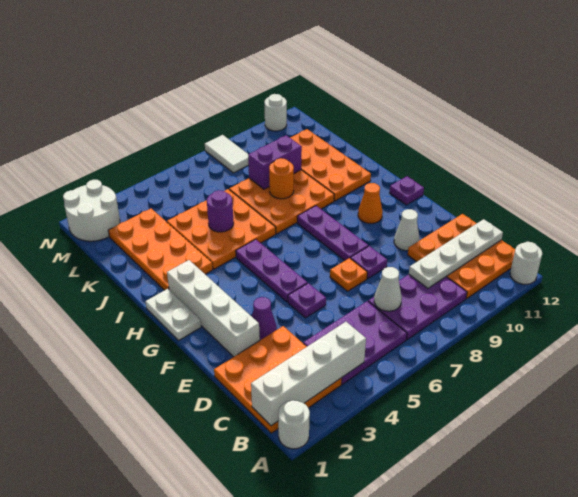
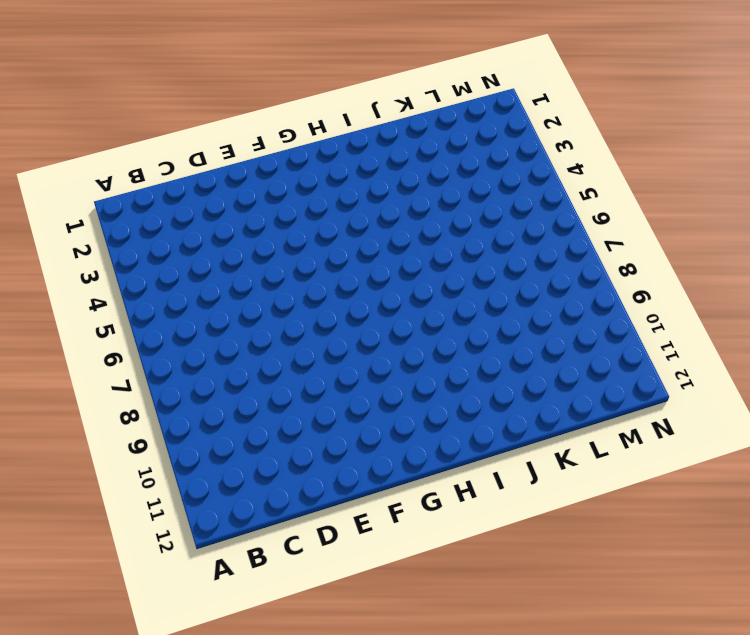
none -> white 1x1 round brick [278,400,310,449]
none -> white 1x1 round brick [510,242,542,284]
none -> orange 3x3 plate [214,326,342,433]
none -> purple 2x3 plate [303,301,407,384]

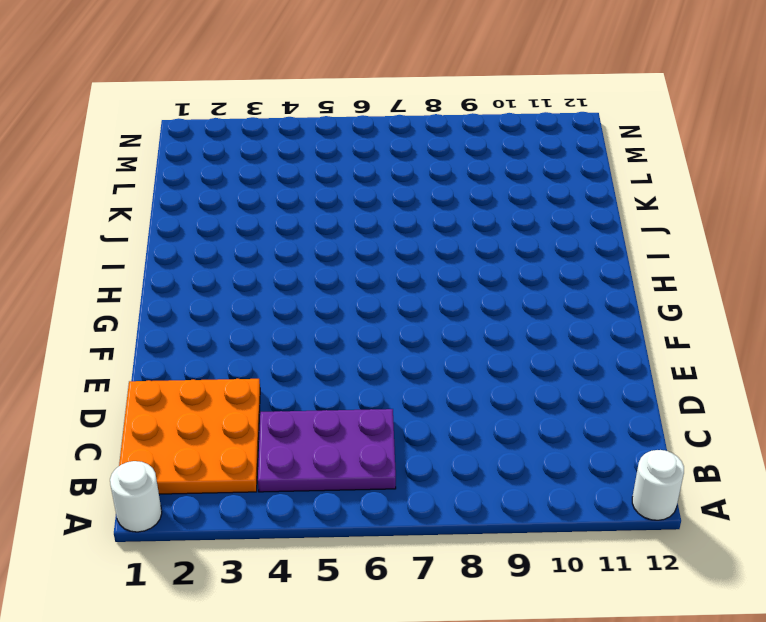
none -> purple 2x3 plate [368,274,467,340]
none -> orange 3x3 plate [408,214,515,299]
none -> white 1x4 brick [167,260,260,357]
none -> purple 1x1 cone [252,297,277,340]

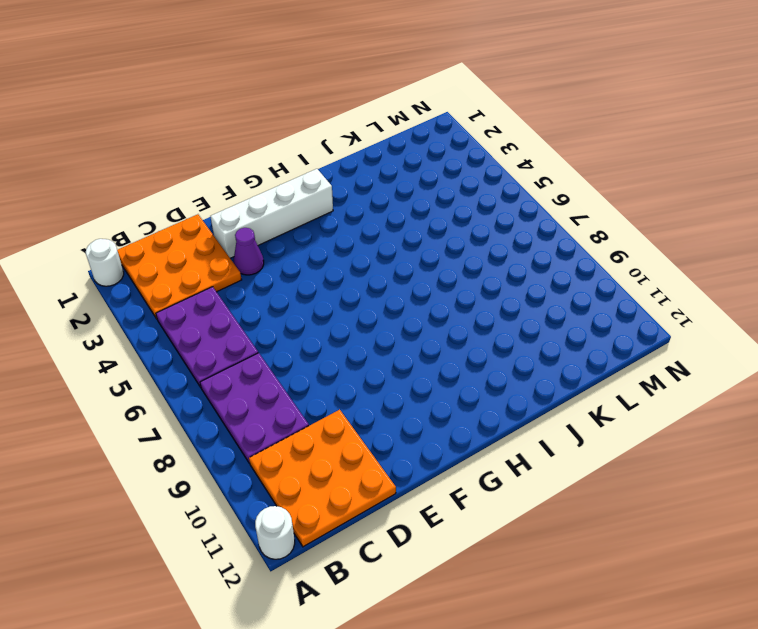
none -> purple 1x1 plate [288,283,326,318]
none -> orange 1x1 plate [330,258,367,291]
none -> purple 1x1 plate [350,246,387,279]
none -> white 1x1 cone [394,209,420,251]

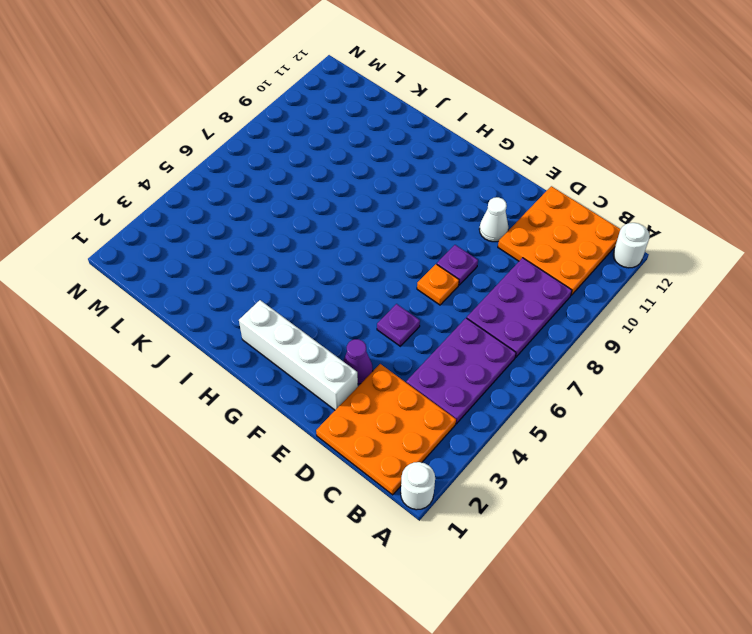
none -> purple 1x3 plate [236,239,307,302]
none -> purple 1x3 plate [297,206,368,260]
none -> white 1x2 plate [145,289,201,340]
none -> orange 1x1 cone [358,183,383,224]

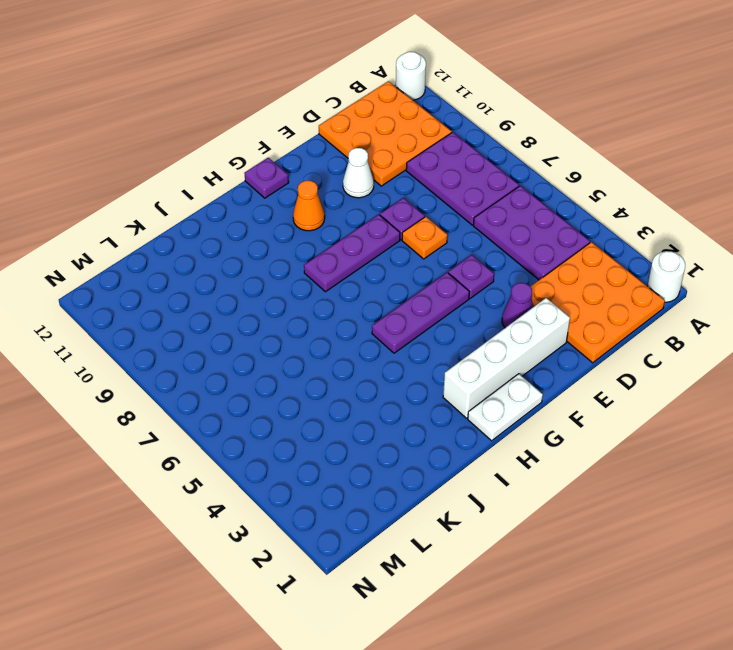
none -> orange 2x4 plate [108,209,213,290]
none -> orange 3x3 plate [167,189,276,269]
none -> orange 3x3 plate [229,170,334,234]
none -> orange 2x4 plate [290,129,371,201]

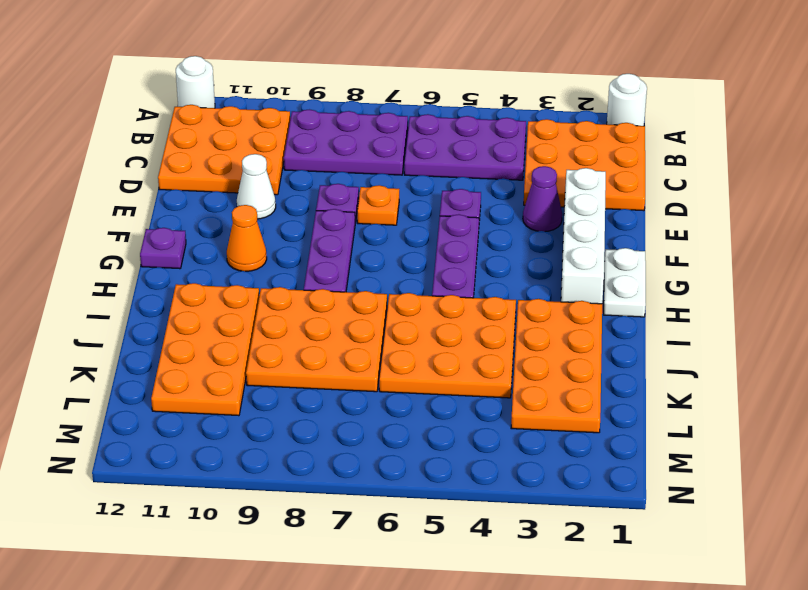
none -> white 2x2 round brick [63,180,120,241]
none -> white 1x2 tile [205,135,249,173]
none -> white 1x1 round brick [265,94,287,131]
none -> white 1x4 brick [251,322,366,426]

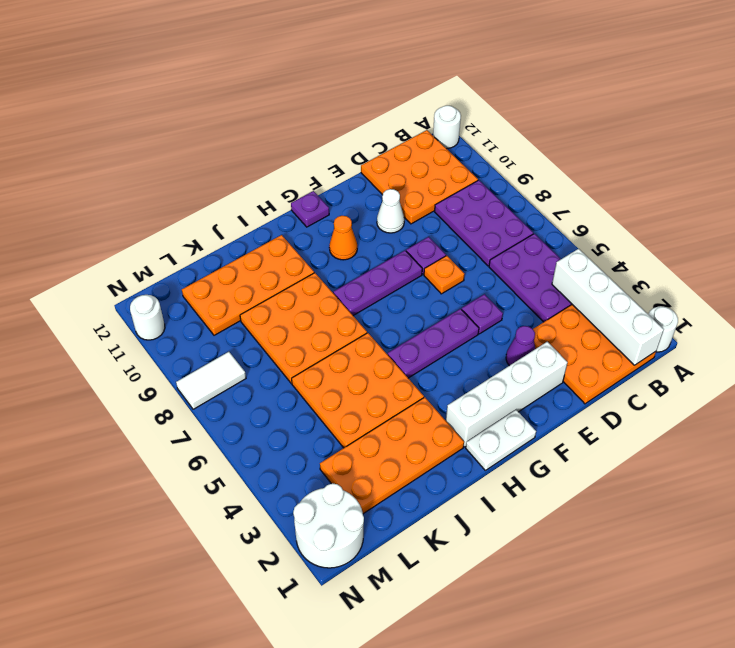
none -> white 1x1 cone [374,267,402,311]
none -> white 1x4 plate [409,219,503,288]
none -> purple 1x1 round brick [207,190,234,232]
none -> orange 1x1 round brick [269,158,294,199]

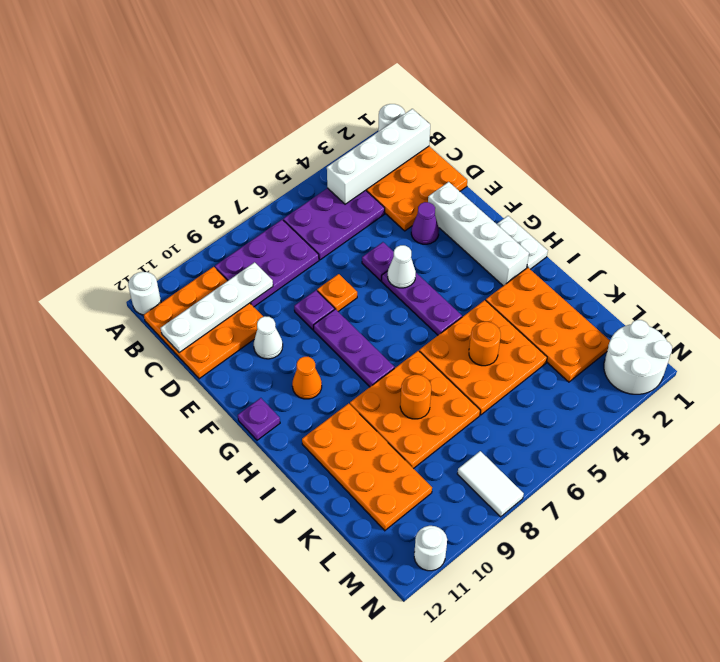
white 1x1 cone [388,245,416,288] -> white 1x1 cone moved to [374,267,402,311]
orange 1x1 round brick [469,322,501,366] -> purple 1x1 round brick [207,190,234,232]
none -> purple 1x2 brick [248,135,302,189]

